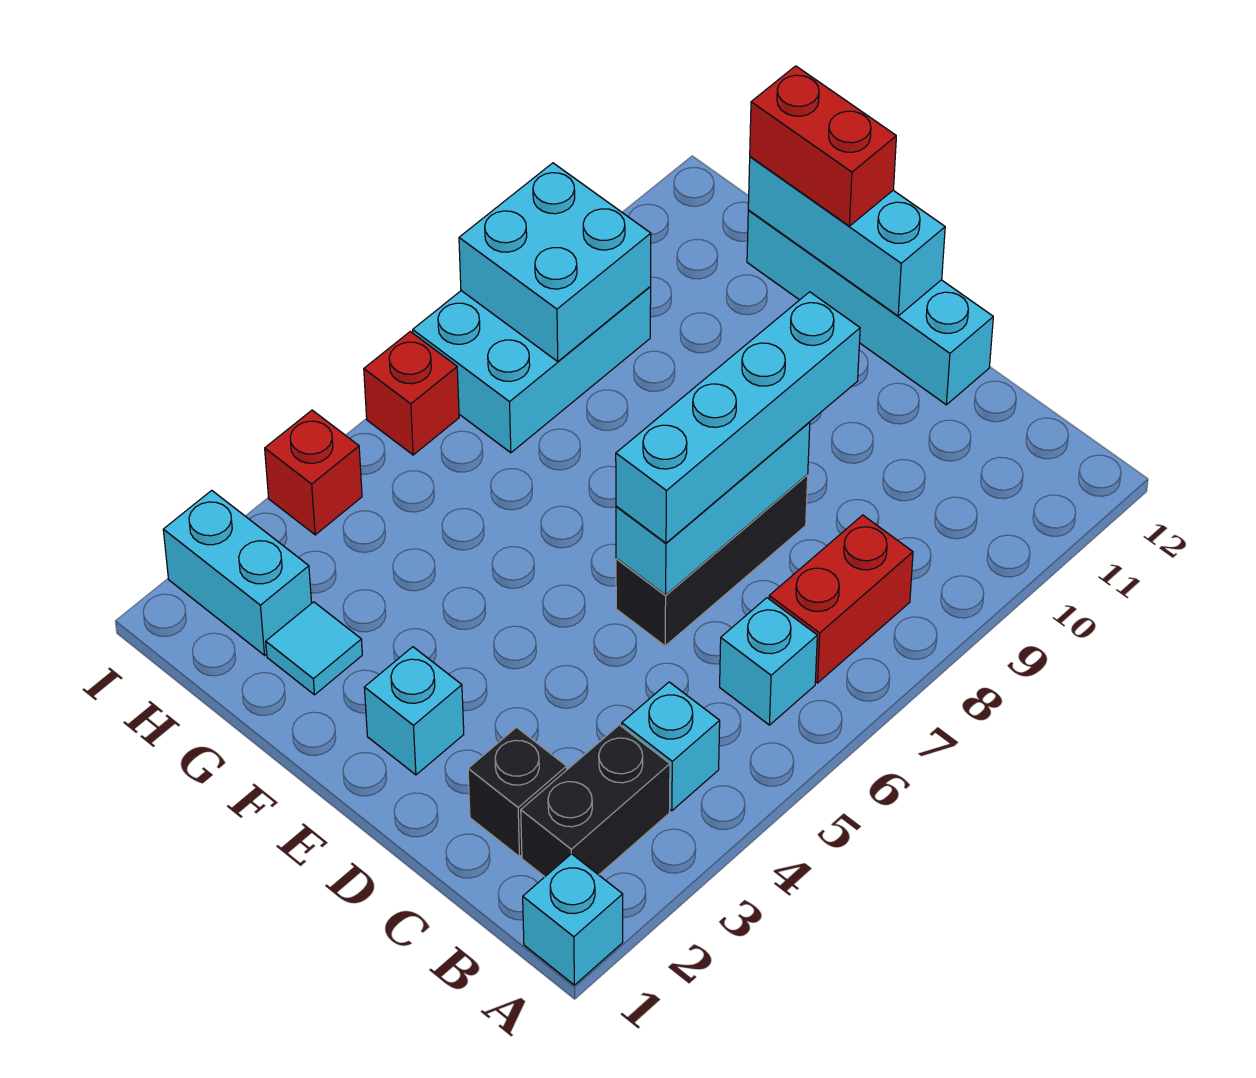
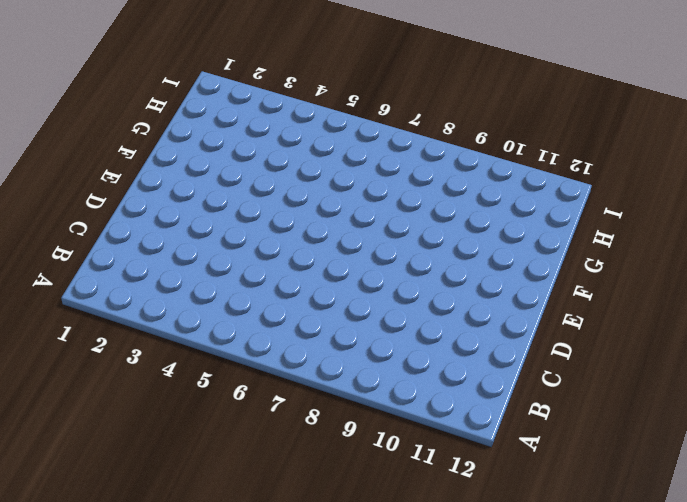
none -> cyan 1x1 brick [523,854,623,985]
none -> black 1x2 brick [521,725,670,877]
none -> cyan 1x1 brick [622,682,720,811]

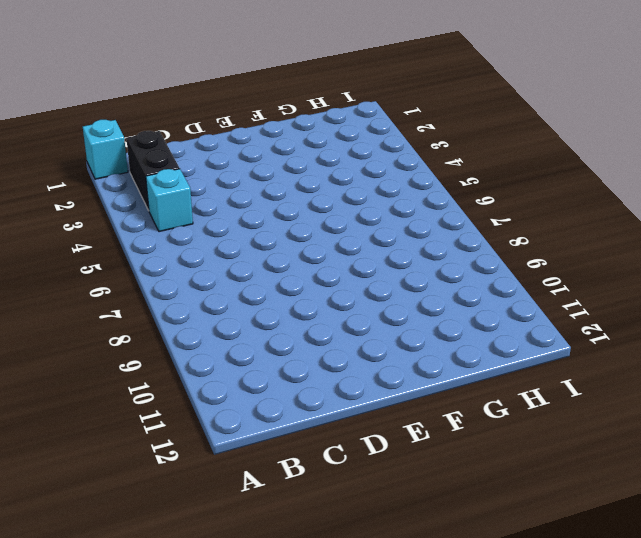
none -> cyan 1x1 brick [720,598,817,725]
none -> red 1x2 brick [769,515,913,683]
none -> black 1x1 brick [468,727,567,857]

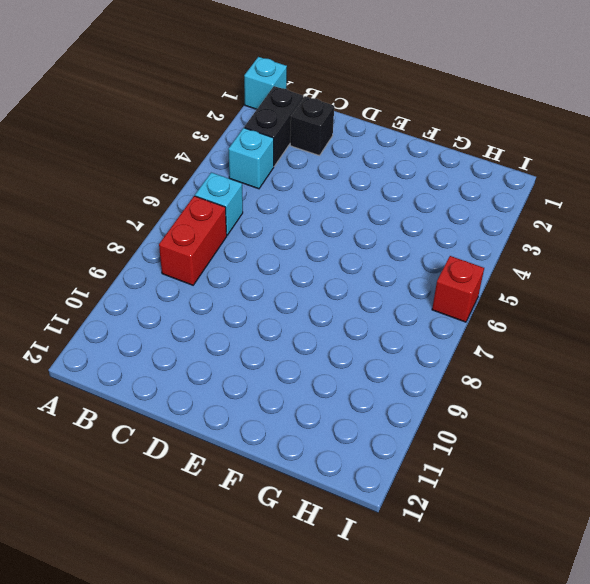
none -> black 1x3 brick [616,475,808,646]
none -> cyan 1x4 brick [747,211,993,405]
none -> cyan 1x1 brick [364,647,464,775]

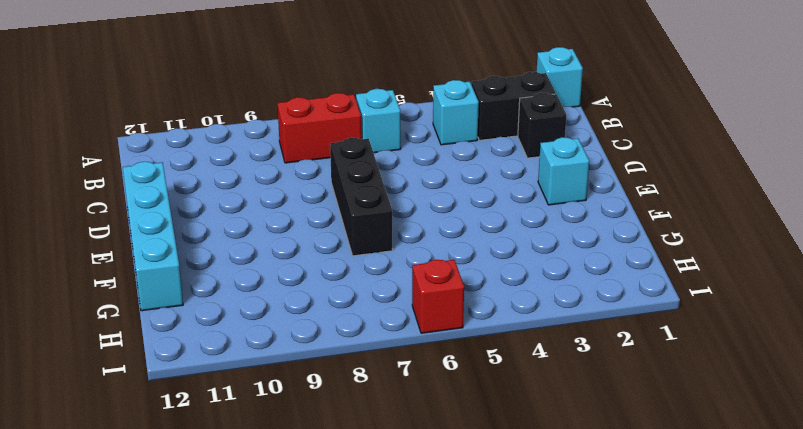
black 1x3 brick [330,138,392,256] -> black 1x3 brick turned to [616,475,808,646]
none -> cyan 1x1 tile [266,602,362,695]
none -> cyan 1x2 brick [163,490,312,655]
none -> cyan 2x3 brick [413,287,651,453]

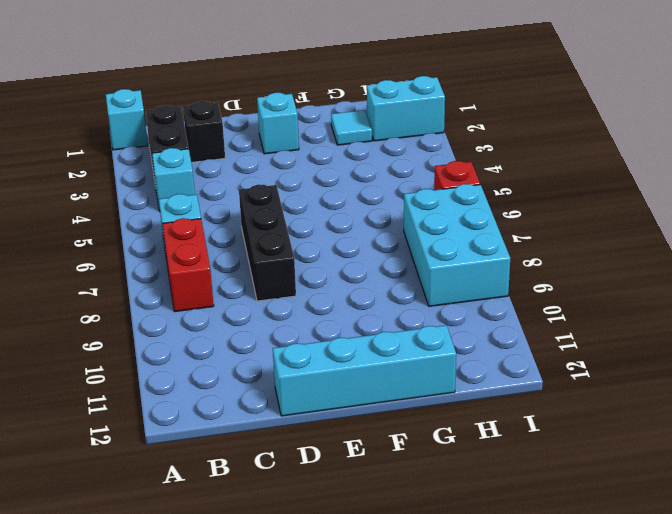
none -> red 1x1 brick [265,410,362,535]
none -> cyan 1x3 brick [616,422,810,595]
none -> cyan 1x3 brick [748,157,945,316]

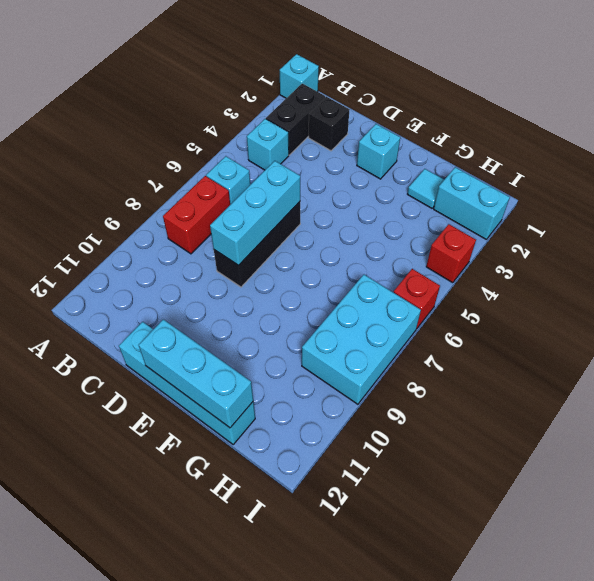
none -> cyan 2x2 brick [459,163,651,361]
none -> cyan 1x4 brick [616,292,860,543]
none -> red 1x2 brick [750,66,896,226]

